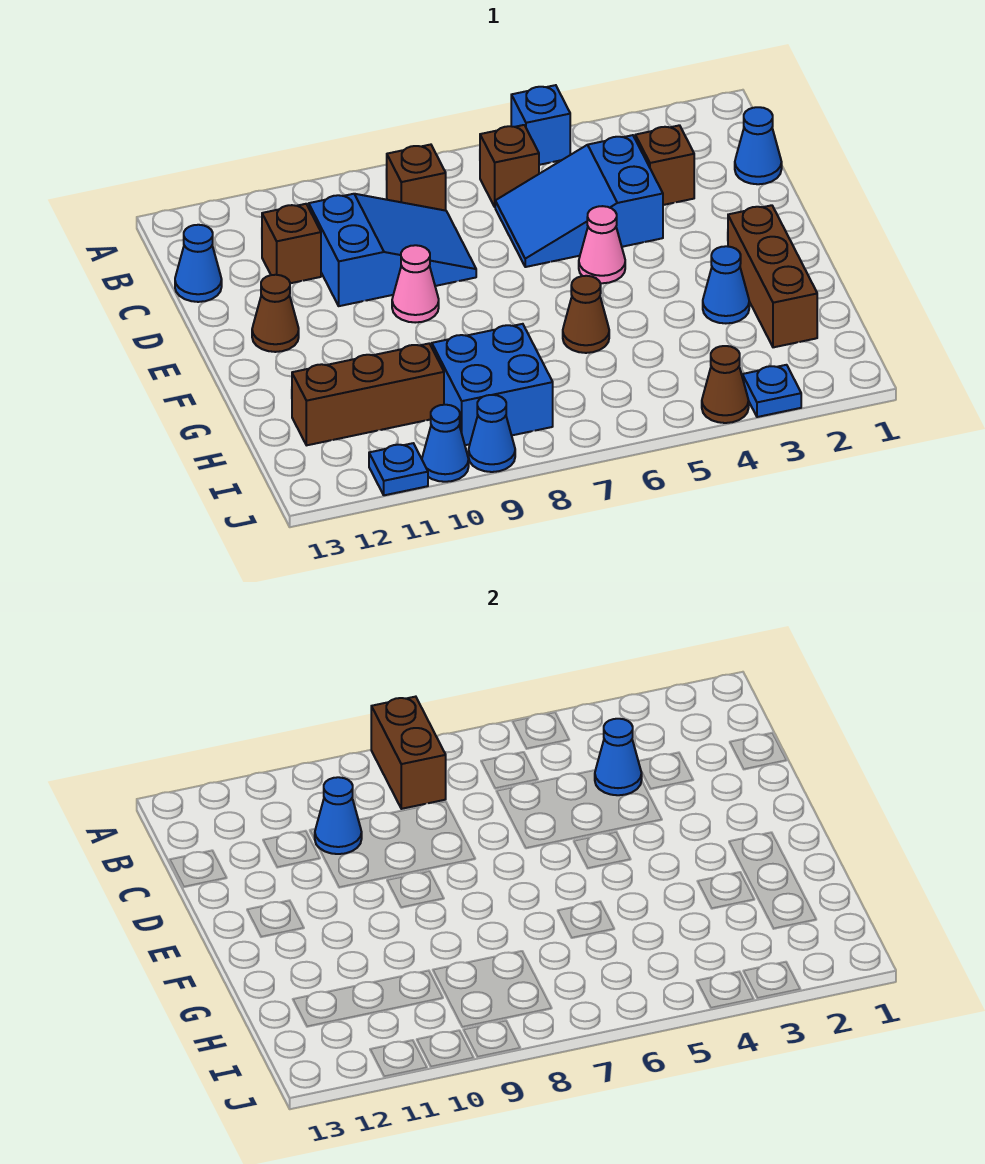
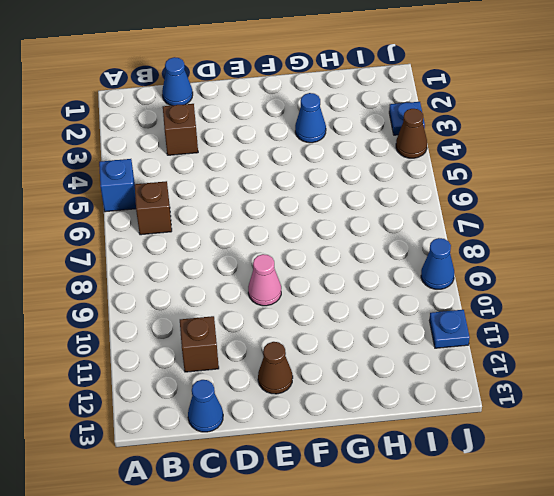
none -> brown 1x1 brick [386,145,446,211]
none -> blue 2x3 slope [495,135,663,267]
none -> blue 2x3 slope [309,194,476,306]

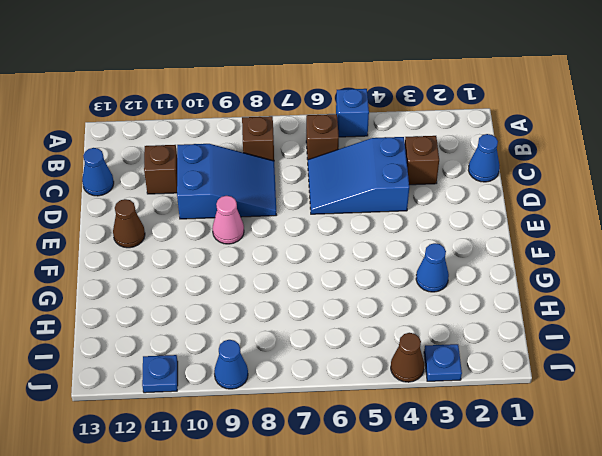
none -> pink 1x1 cone [579,206,625,283]
none -> brown 1x3 brick [728,205,817,347]
none -> brown 1x1 cone [563,276,609,353]

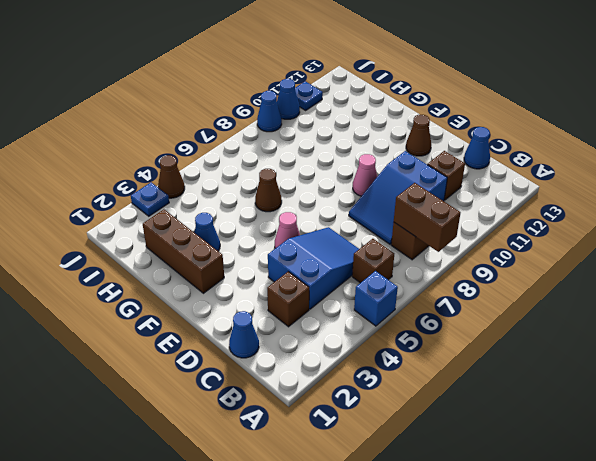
none -> blue 2x2 brick [432,324,553,445]
none -> brown 1x3 brick [292,344,444,445]
none -> blue 1x1 cone [595,719,642,795]

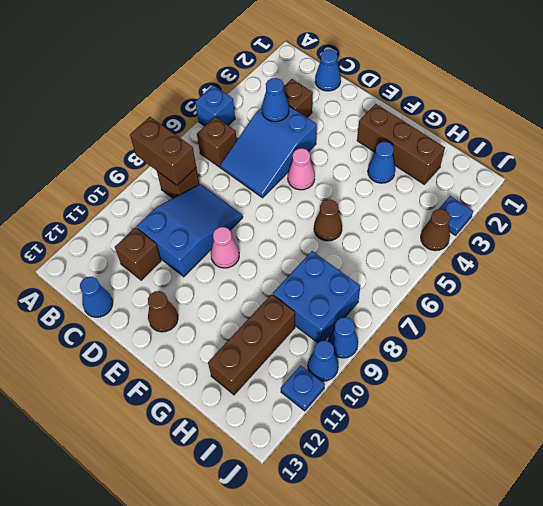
none -> blue 1x1 cone [315,777,362,854]

